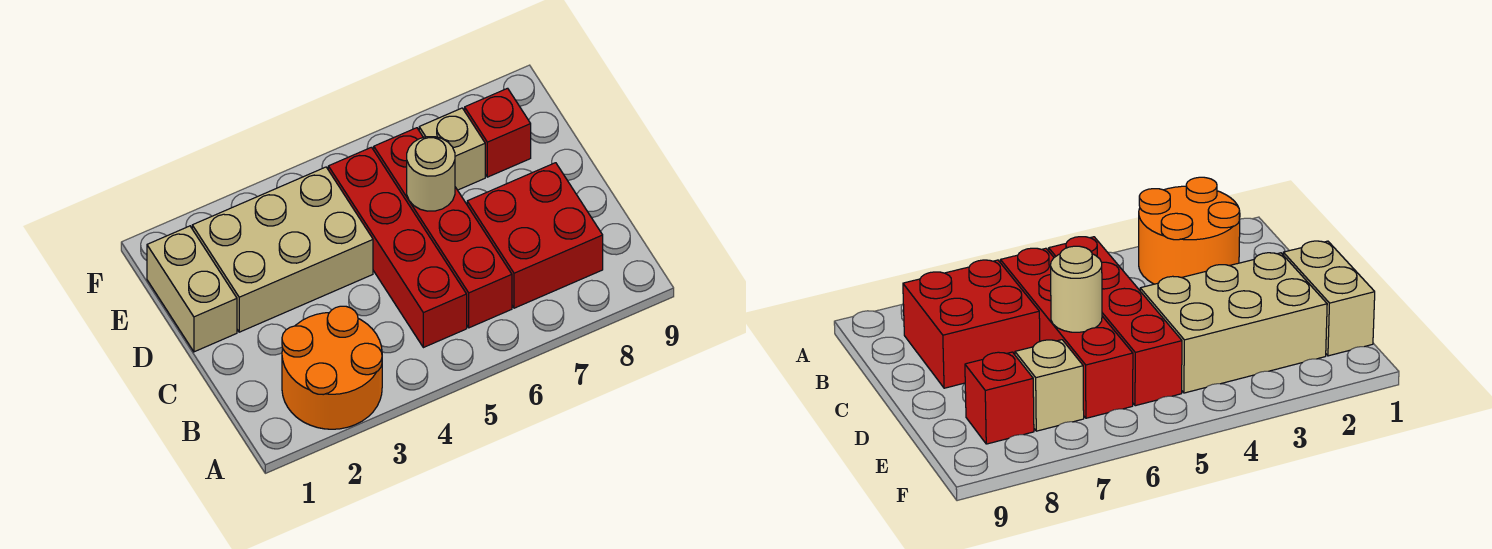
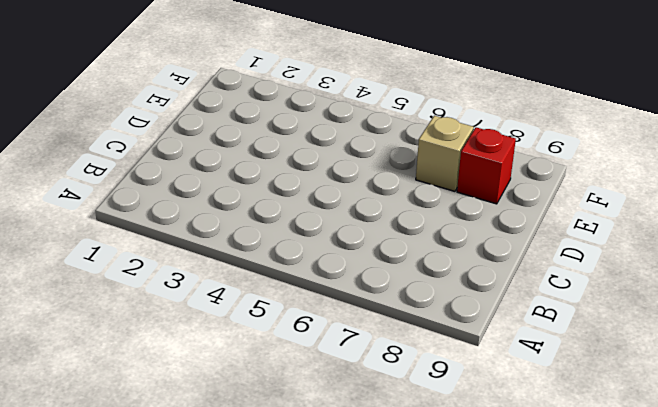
none -> orange 2x2 round brick [282,306,382,429]
none -> red 1x4 brick [328,147,467,348]

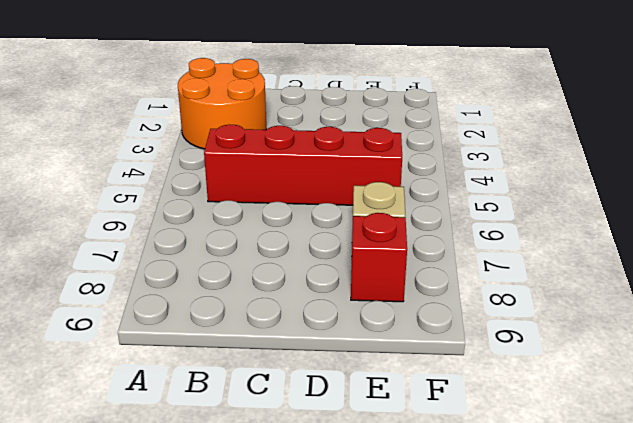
none -> red 1x4 brick [374,128,512,328]
none -> red 2x2 brick [467,163,603,308]

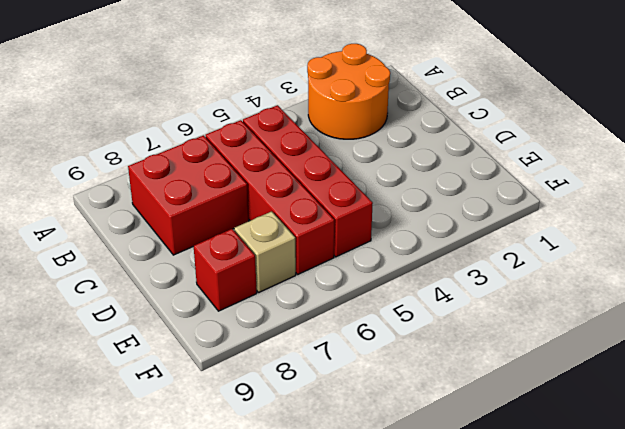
none -> tan 1x2 brick [147,226,237,352]
none -> tan 2x3 brick [192,167,373,332]

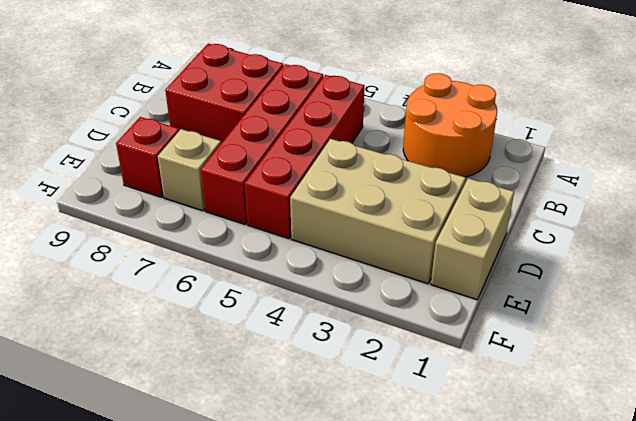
none -> tan 1x1 round brick [407,137,455,211]

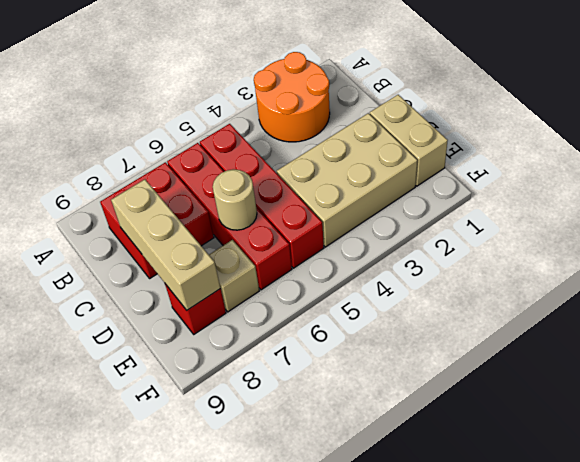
tan 1x3 brick [111,179,220,310] -> none

